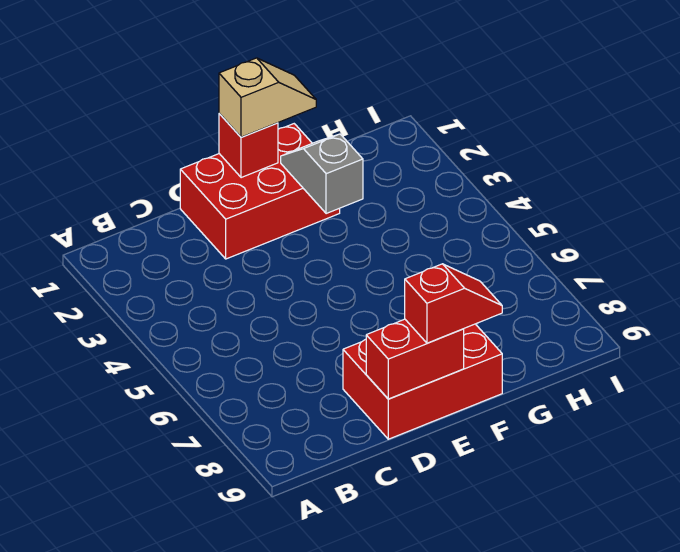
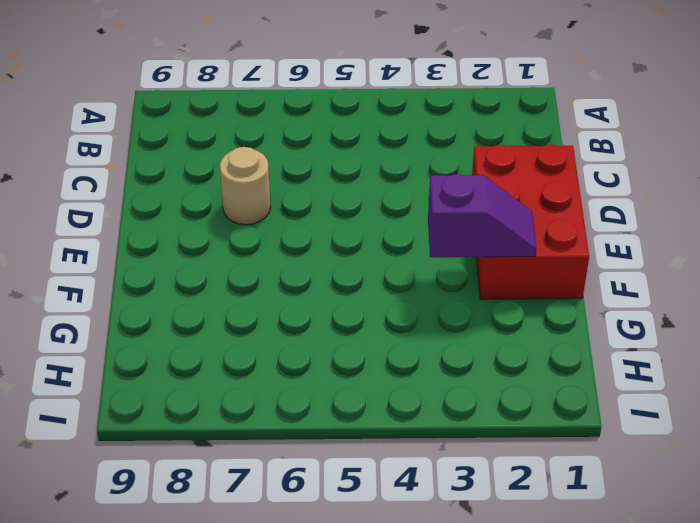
tan 1x1 round brick [220,147,271,225] -> none
purple 1x2 slope [428,174,536,257] -> grey 1x2 slope [281,134,363,214]
none -> red 2x3 brick [343,324,502,439]
none -> red 1x2 brick [366,319,464,399]

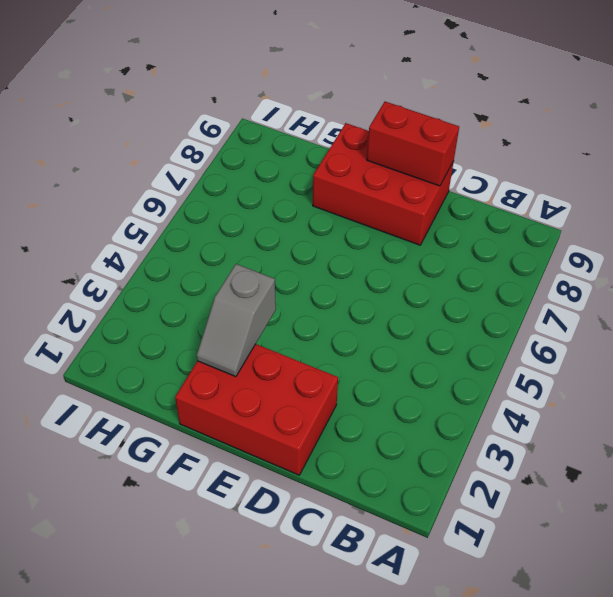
none -> red 1x1 brick [219,114,278,178]
none -> tan 1x2 slope [219,58,316,137]

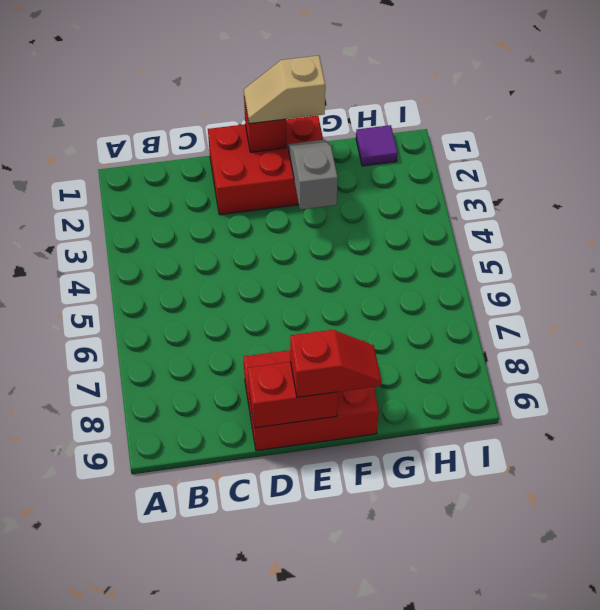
tan 1x2 slope [244,55,325,124] -> tan 1x2 slope turned to [219,58,316,137]
purple 1x1 tile [356,125,398,166] -> none

